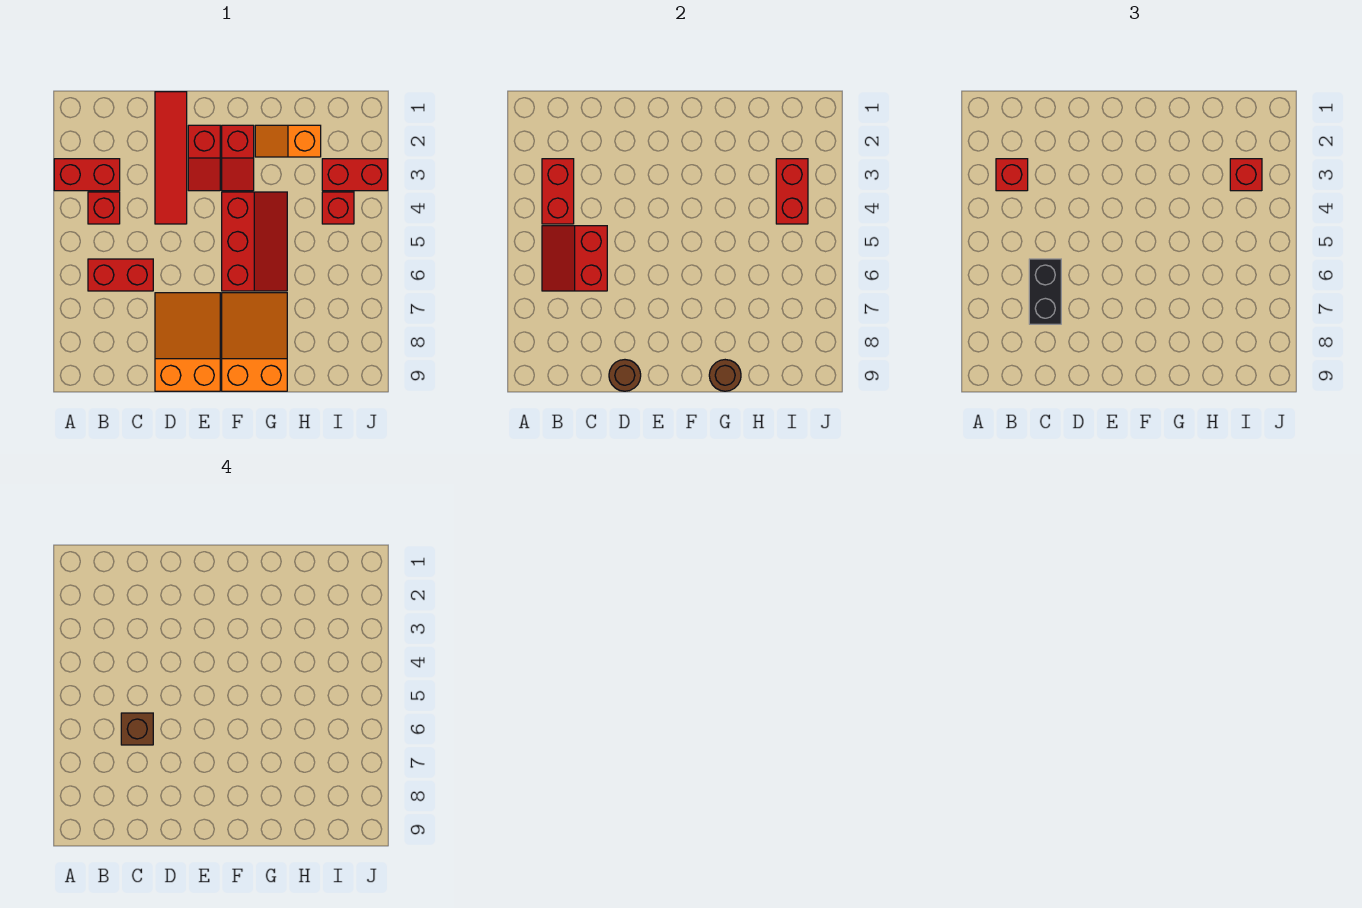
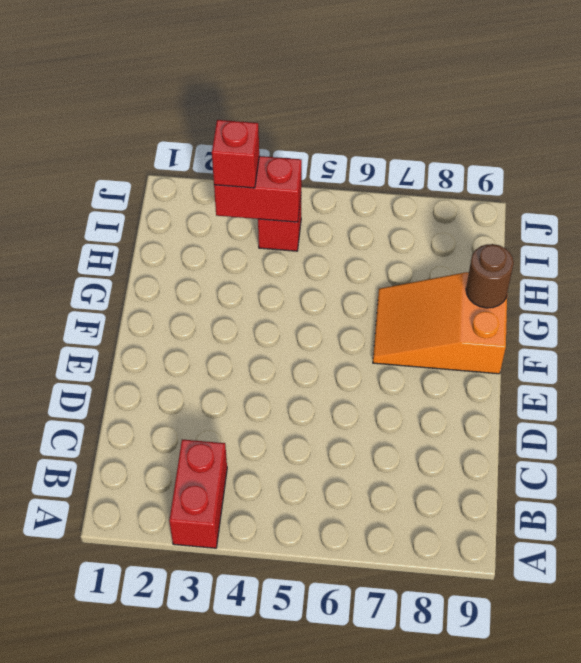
none -> red 1x1 brick [88,192,120,224]
none -> red 1x2 brick [88,259,153,291]
none -> red 1x4 tile [155,92,187,224]

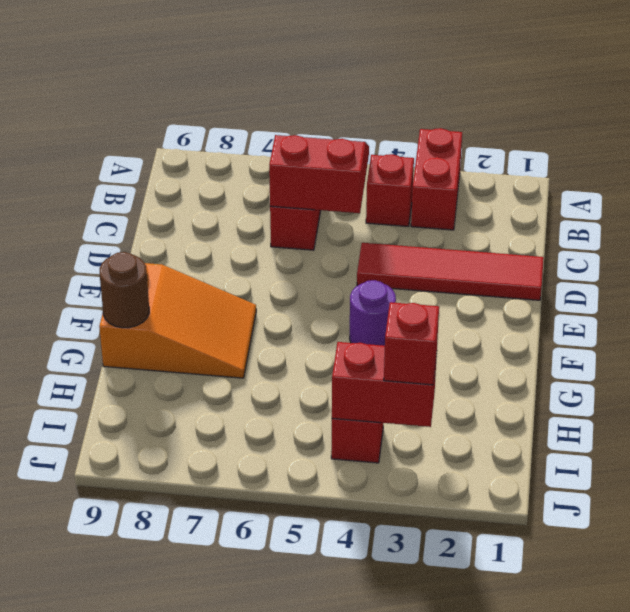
purple 1x1 round brick [350,280,396,346] -> red 2x3 slope [222,192,287,291]
none -> orange 2x3 slope [155,293,220,391]
none -> red 1x2 slope [188,125,220,191]
none -> red 1x2 slope [222,125,254,191]

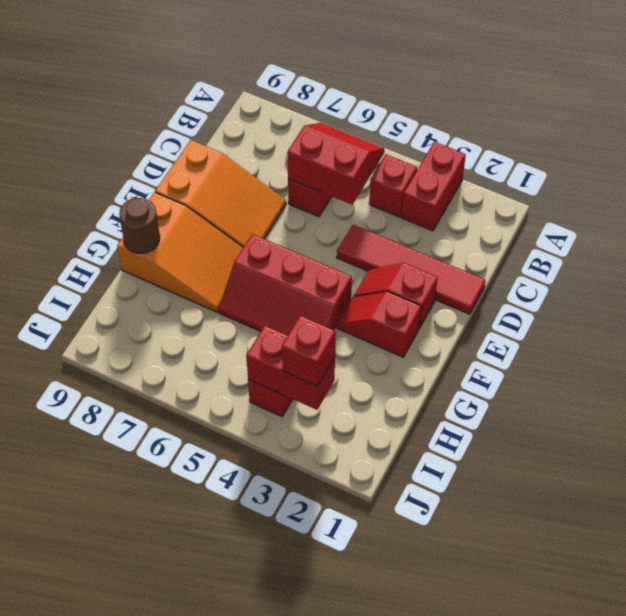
none -> orange 1x2 slope [255,125,321,157]
none -> red 1x2 brick [322,159,388,191]
none -> red 1x2 brick [542,159,574,224]

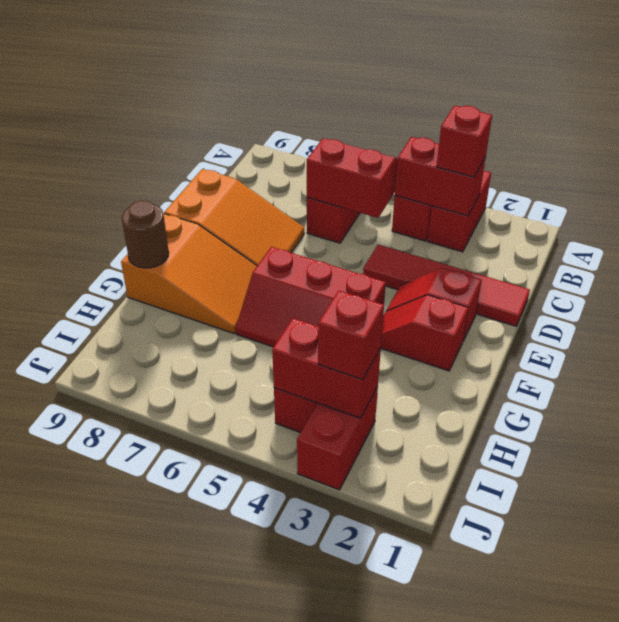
none -> orange 1x2 slope [255,125,321,157]
none -> brown 1x1 round brick [609,360,641,391]
none -> black 1x2 brick [1029,259,1061,324]

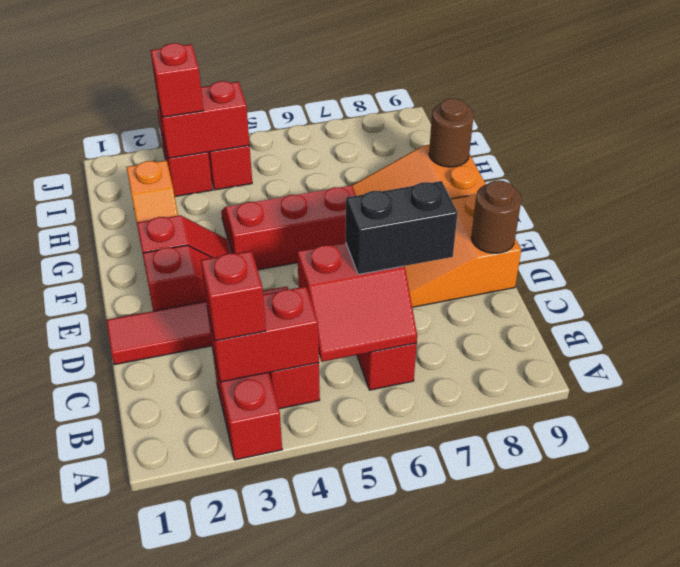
none -> brown 1x1 brick [121,713,153,745]

